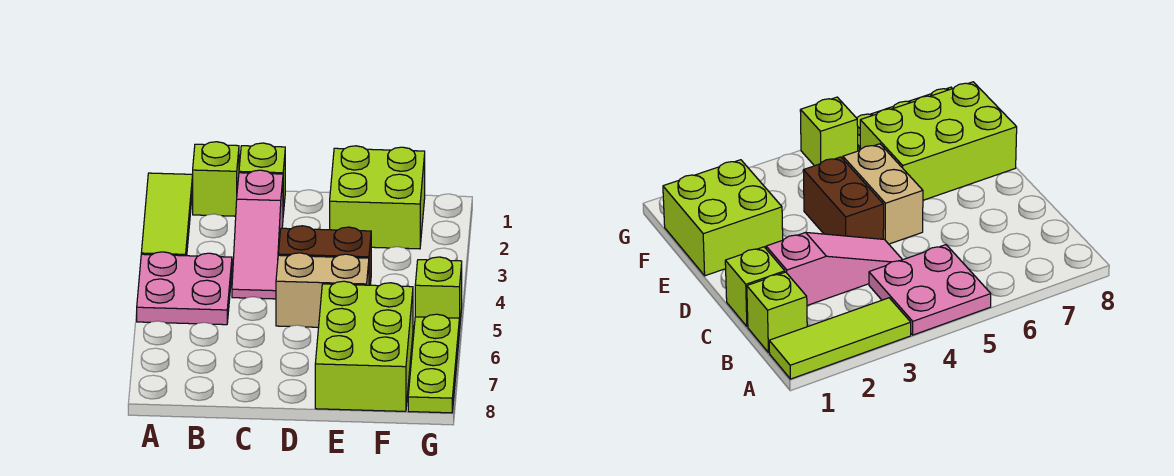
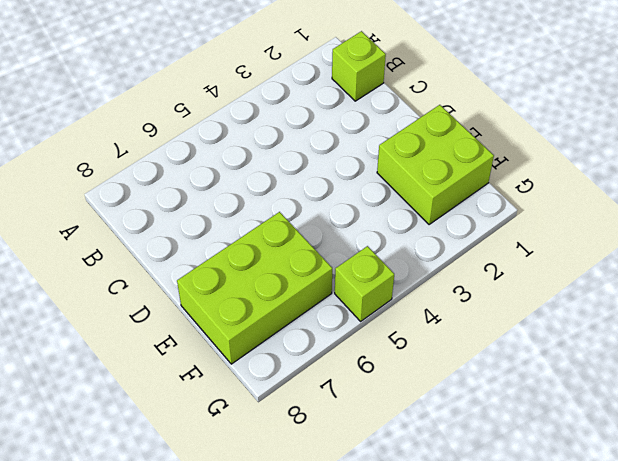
none -> lime 1x3 tile [141,173,193,256]
none -> pink 2x2 plate [137,252,232,325]

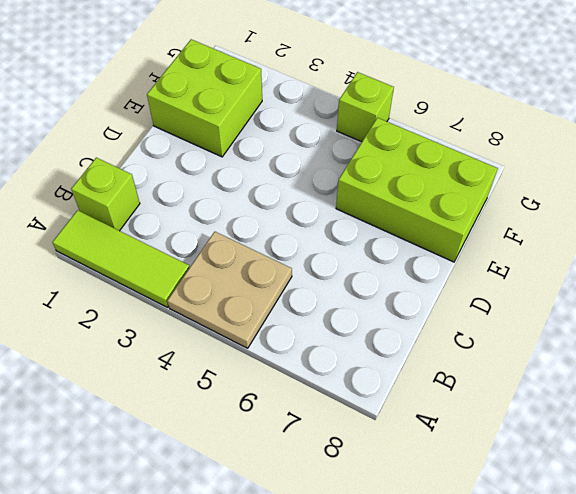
tan 2x2 plate [167,232,292,348] -> pink 2x2 plate [137,252,232,325]
none -> lime 1x1 brick [239,143,285,214]
none -> pink 1x3 slope [232,170,283,299]

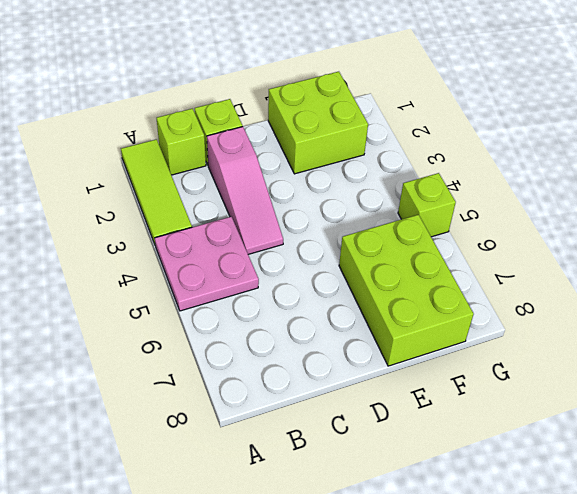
none -> brown 1x2 brick [278,226,371,285]
none -> tan 1x2 brick [276,253,369,327]

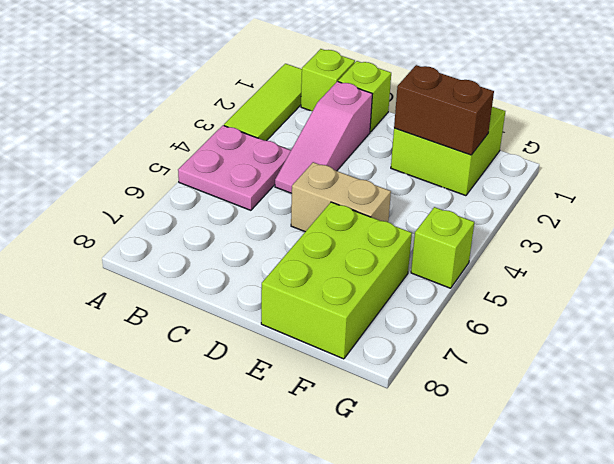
brown 1x2 brick [394,65,494,155] -> brown 1x2 brick moved to [278,226,371,285]
none -> lime 1x3 plate [408,314,459,413]

